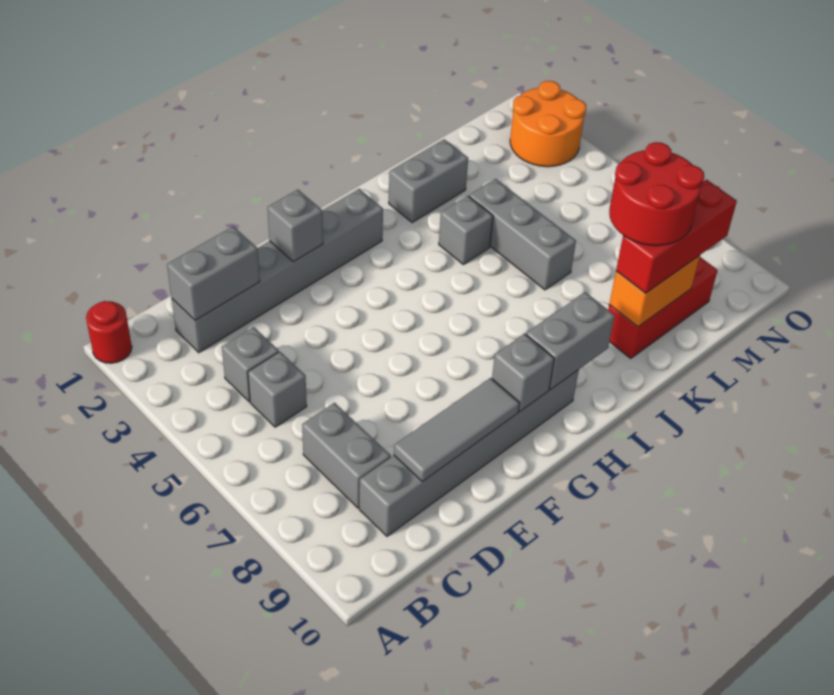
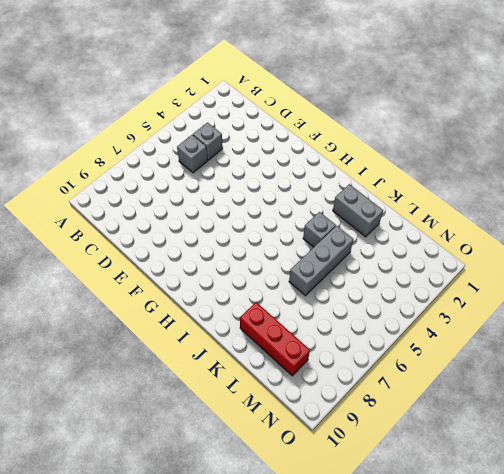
none -> red 1x1 round brick [86,301,132,363]
none -> grey 1x6 brick [172,189,383,353]
none -> grey 1x2 brick [302,403,391,508]

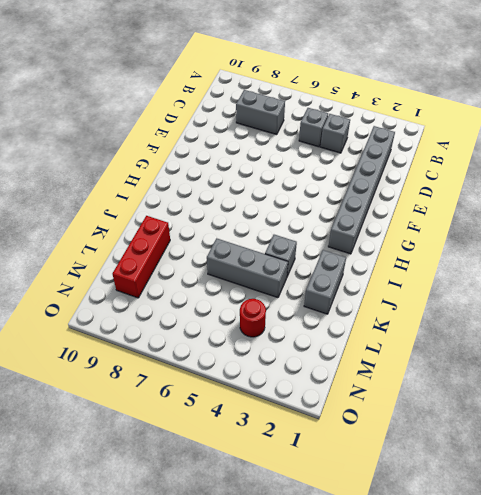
red 1x1 round brick [240,299,266,337] -> red 1x1 round brick moved to [86,301,132,363]
none -> grey 1x6 brick [359,370,579,536]
none -> orange 2x2 round brick [510,81,586,167]
none -> grey 1x2 brick [167,227,260,320]

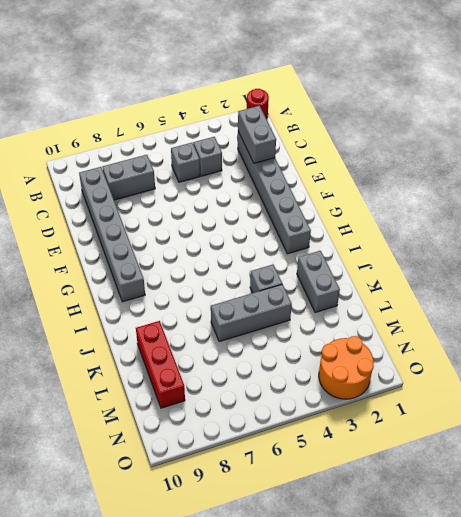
none -> grey 1x3 tile [394,378,520,482]
none -> grey 1x1 brick [268,190,323,262]
none -> grey 1x1 brick [492,334,554,412]

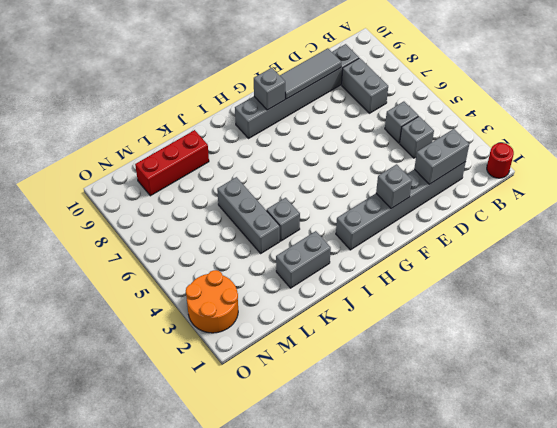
none -> grey 1x2 brick [526,292,615,390]
none -> orange 1x2 brick [609,256,700,327]
none -> red 1x3 brick [616,180,737,293]

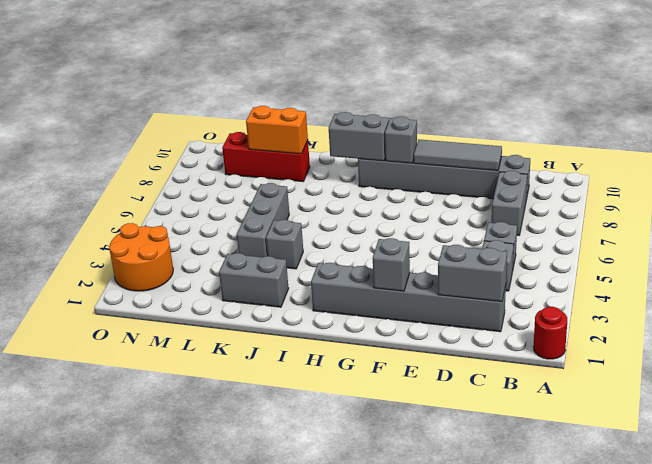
none -> red 1x3 brick [616,180,737,293]
none -> red 2x2 round brick [609,142,704,246]

